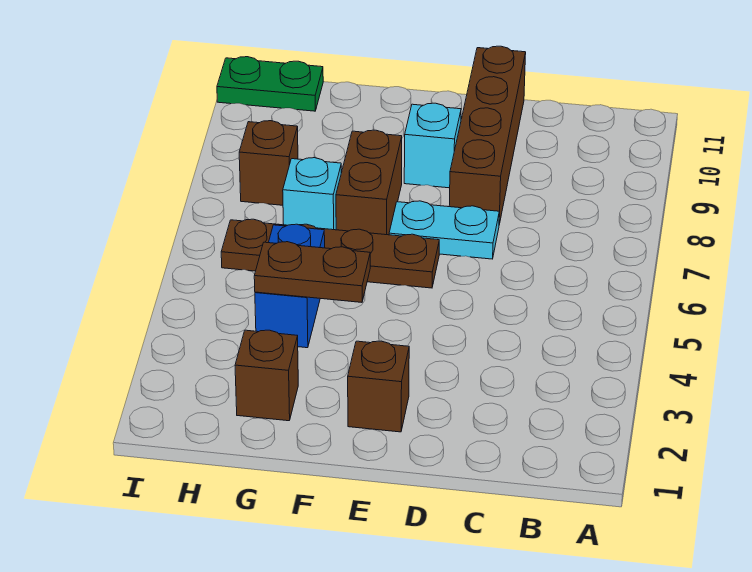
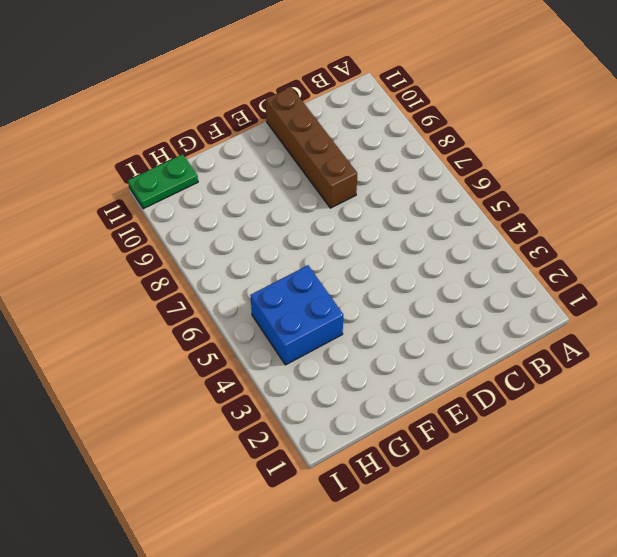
blue 2x2 brick [250,265,343,365] -> blue 1x2 brick [255,224,325,348]
none -> cyan 1x2 plate [389,201,499,259]
none -> brown 1x1 brick [348,341,409,432]
none -> brown 1x4 plate [221,219,439,288]

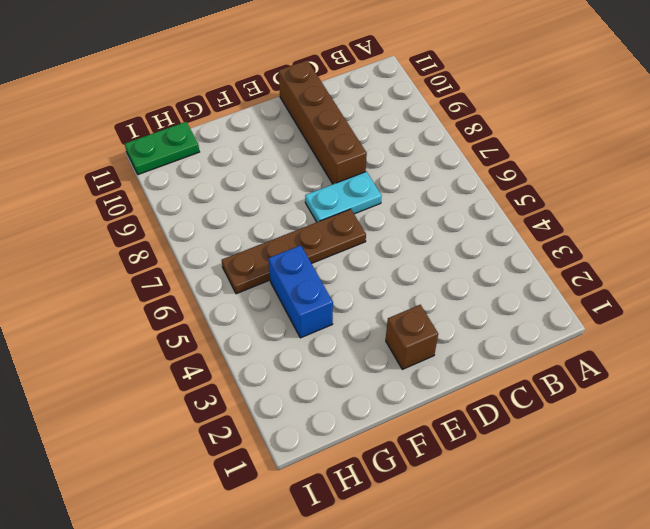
none -> cyan 1x1 brick [404,103,461,188]
none -> brown 1x2 brick [336,130,402,235]
none -> brown 1x1 brick [235,330,298,421]

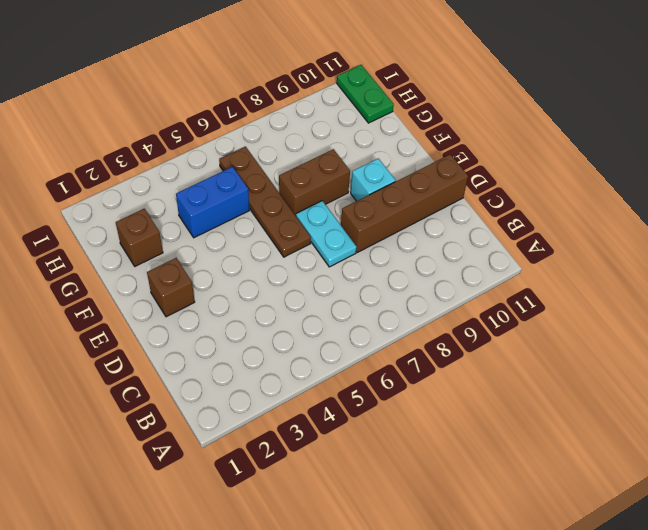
none -> cyan 1x1 brick [283,158,341,230]
none -> brown 1x1 brick [239,121,298,205]
none -> brown 1x2 plate [254,242,370,302]

